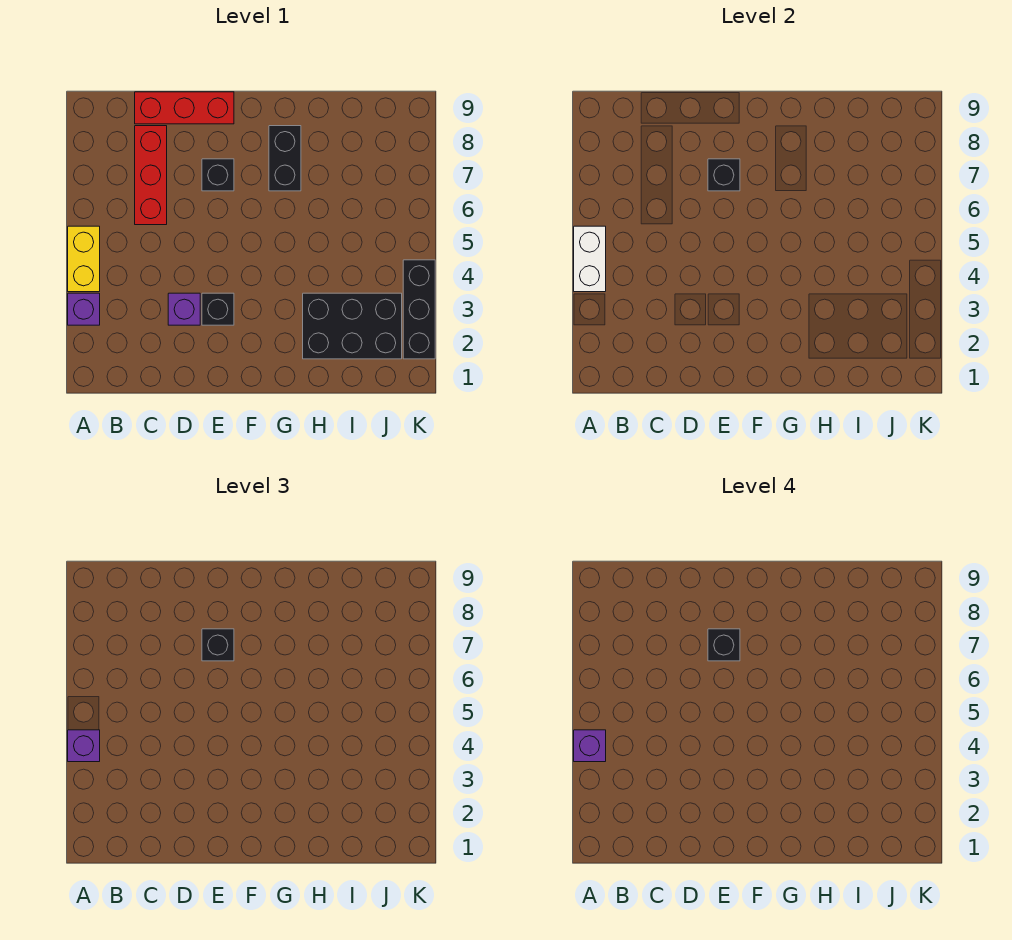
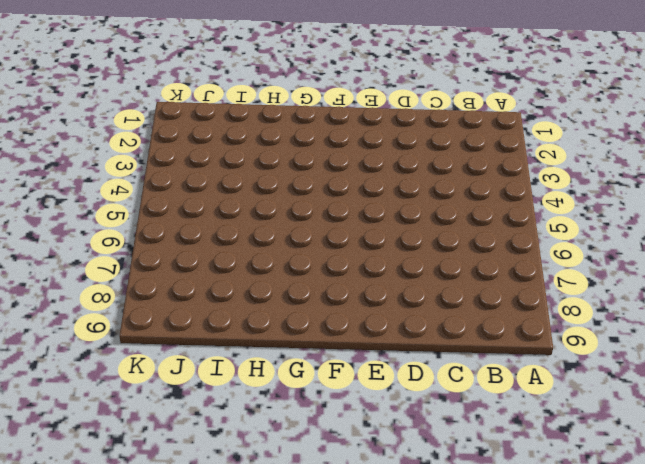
none -> purple 1x1 brick [68,293,100,325]
none -> yellow 1x2 brick [68,226,100,292]
none -> red 1x3 brick [135,126,167,225]

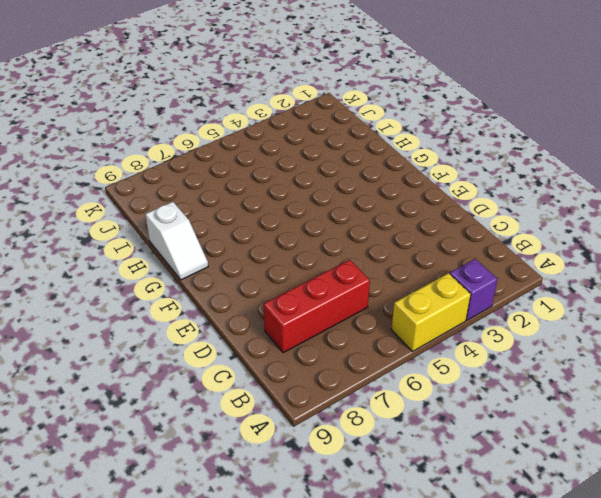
white 1x2 slope [145,202,208,280] -> none
none -> red 1x3 brick [135,92,234,124]
none -> purple 1x1 brick [168,293,200,325]
none -> black 1x1 brick [202,293,234,325]

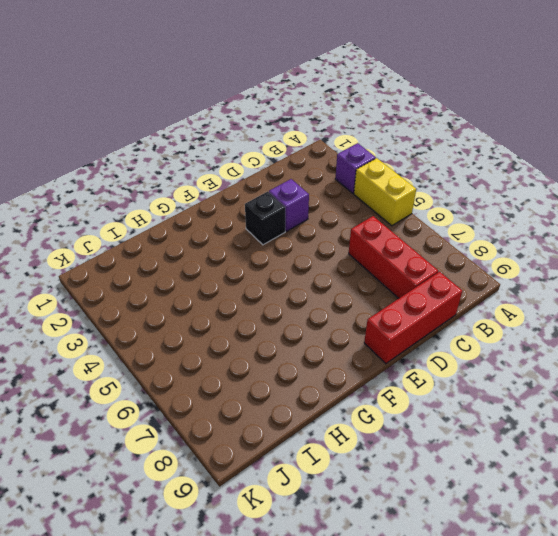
none -> black 1x1 brick [202,159,234,191]
none -> black 1x2 brick [269,126,301,191]
none -> black 2x3 brick [303,293,402,359]

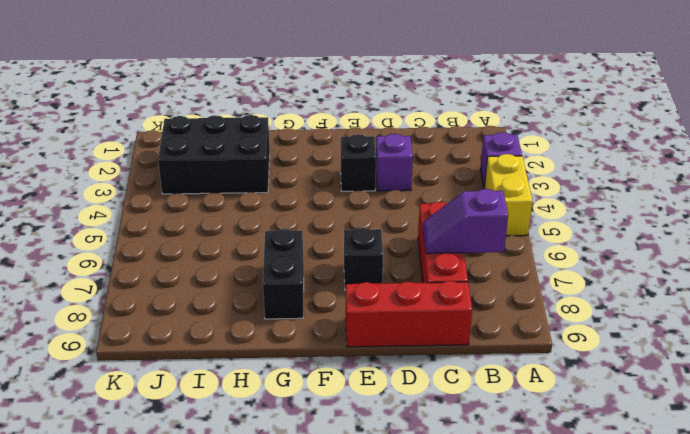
purple 1x2 slope [423,189,508,253] -> none
none -> black 1x3 brick [403,260,435,359]
none -> white 1x2 brick [574,226,606,292]
none -> black 1x1 brick [708,159,740,191]

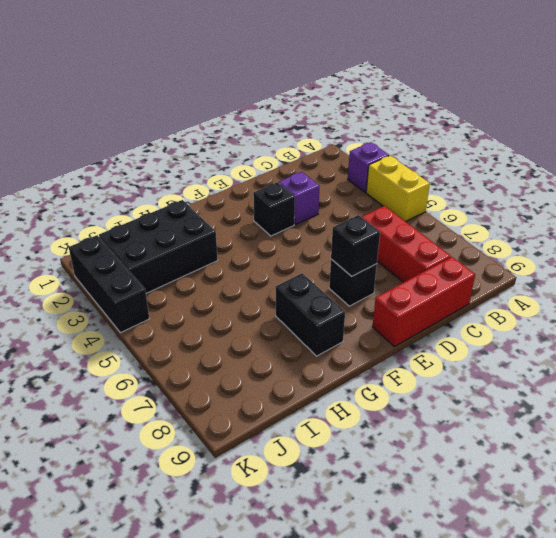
none -> white 1x2 brick [574,226,606,292]
none -> purple 1x1 brick [68,730,100,762]
none -> black 1x1 brick [202,629,234,661]

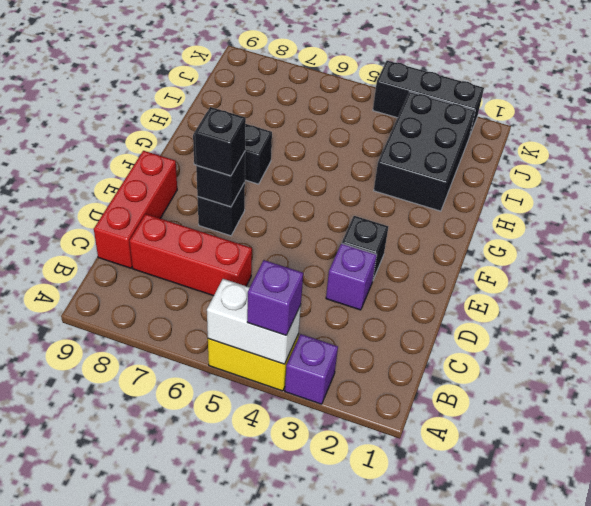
none -> purple 1x1 brick [574,730,606,762]
none -> black 1x1 brick [708,629,740,661]

